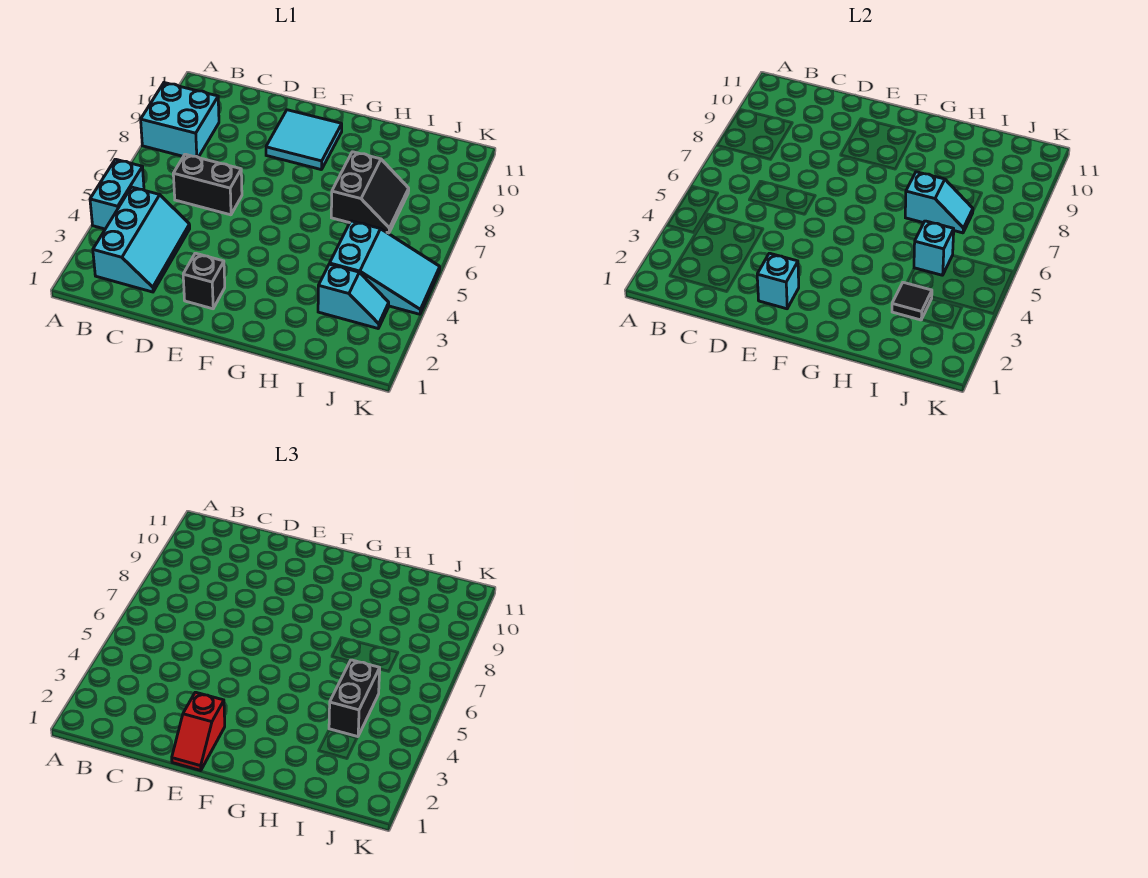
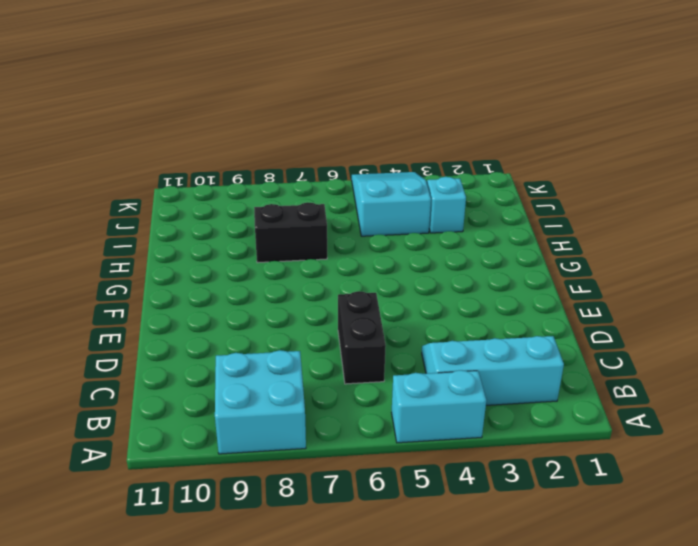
none -> black 1x1 brick [183,253,225,309]
none -> cyan 2x2 tile [266,110,342,170]
none -> cyan 1x1 brick [757,253,799,309]

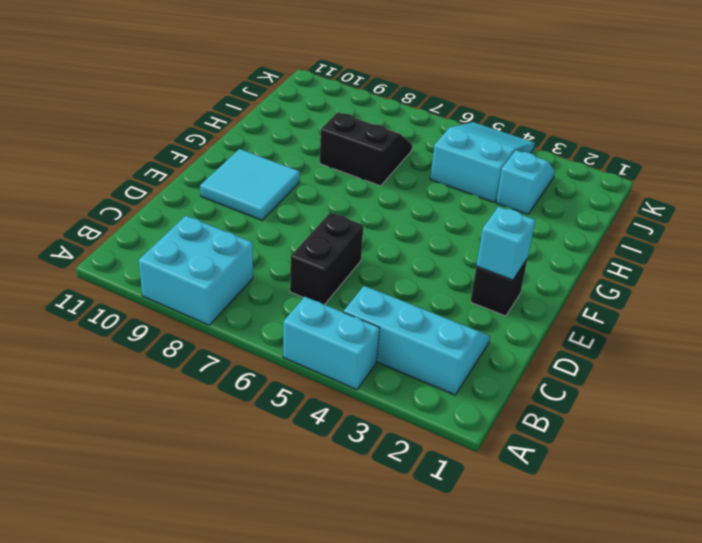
none -> cyan 1x2 slope [905,172,973,233]
none -> black 1x1 tile [892,282,932,320]
none -> cyan 1x1 brick [914,221,954,275]

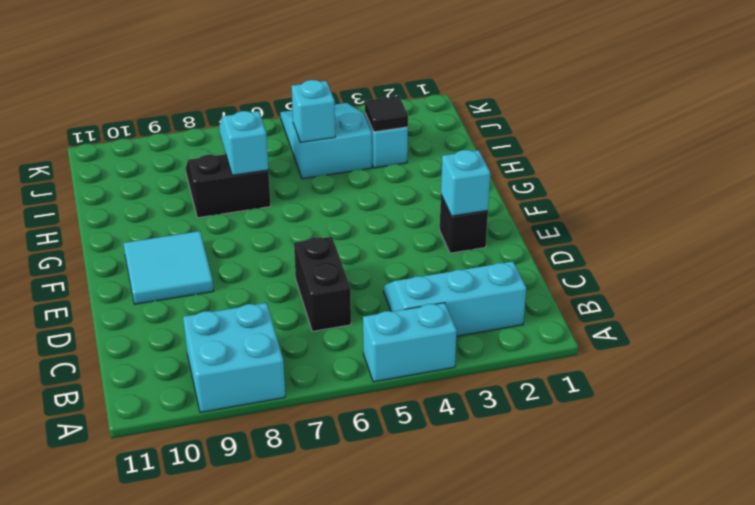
none -> red 1x2 slope [172,692,225,771]
none -> black 1x2 brick [329,660,380,737]

